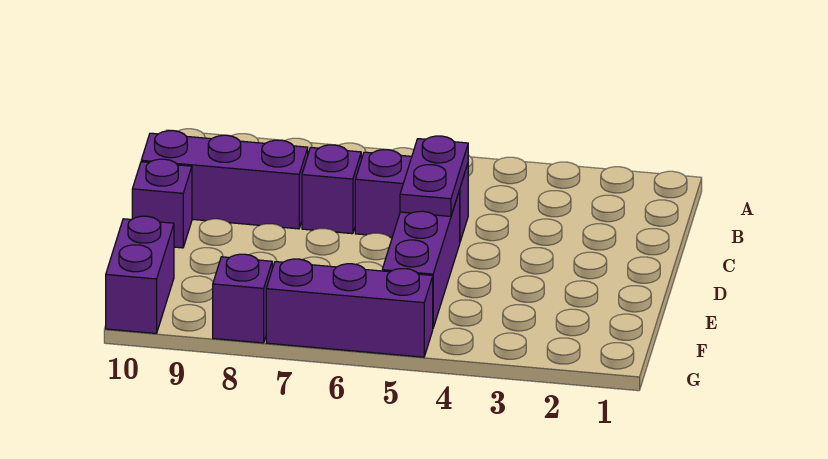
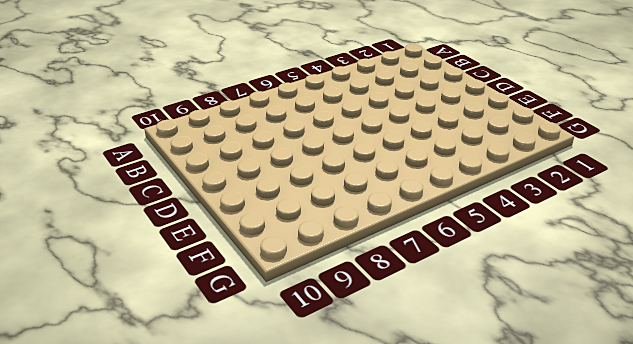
none -> purple 1x2 brick [355,150,468,241]
none -> purple 1x1 brick [302,145,361,234]

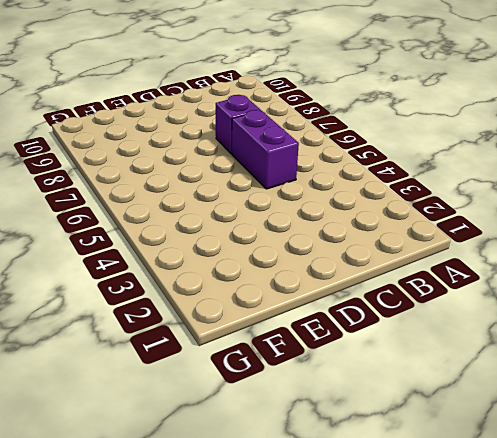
none -> purple 1x3 brick [141,131,308,229]
none -> purple 1x3 brick [382,190,460,328]

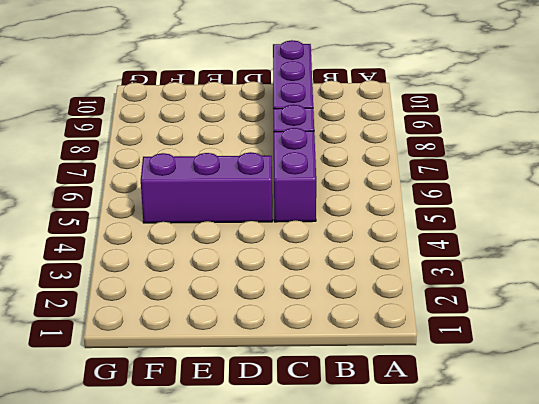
none -> purple 1x1 brick [132,159,192,248]
none -> purple 1x2 brick [106,216,174,333]

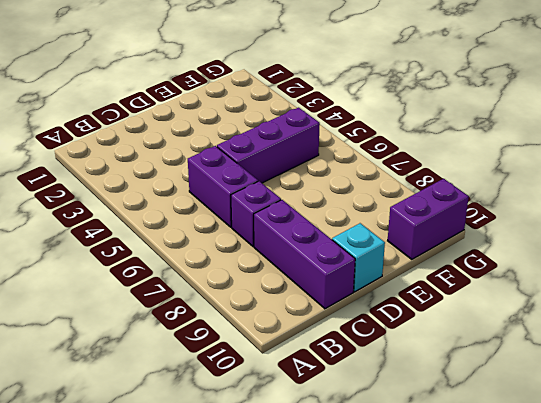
cyan 1x1 brick [332,223,385,292] -> purple 1x1 brick [132,159,192,248]
none -> purple 1x3 brick [266,259,433,357]
none -> purple 1x1 brick [213,254,272,343]

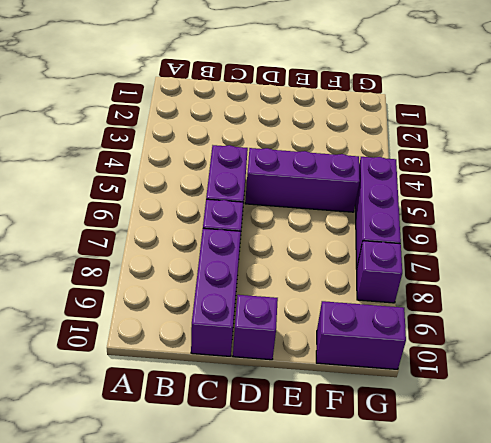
none -> purple 1x2 plate [400,136,468,216]

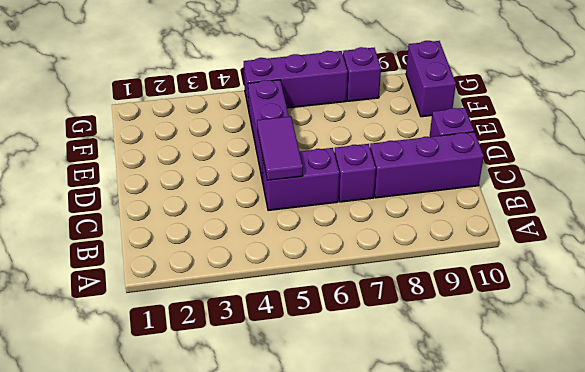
purple 1x2 tile [257,116,303,180] -> purple 1x2 plate [400,136,468,216]

